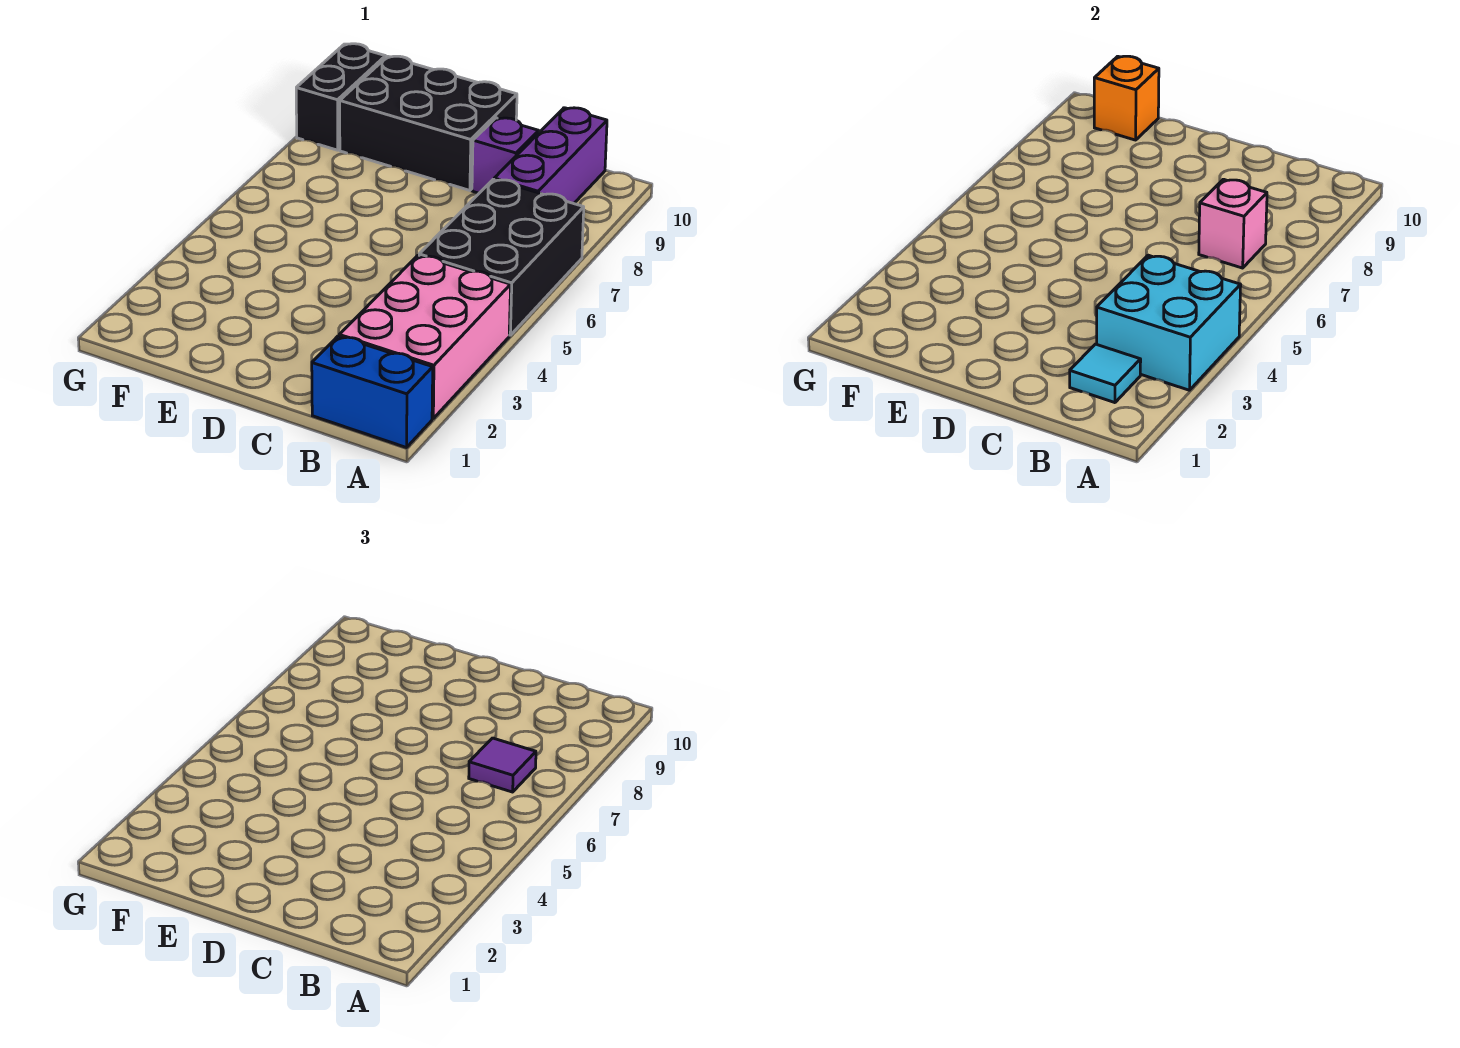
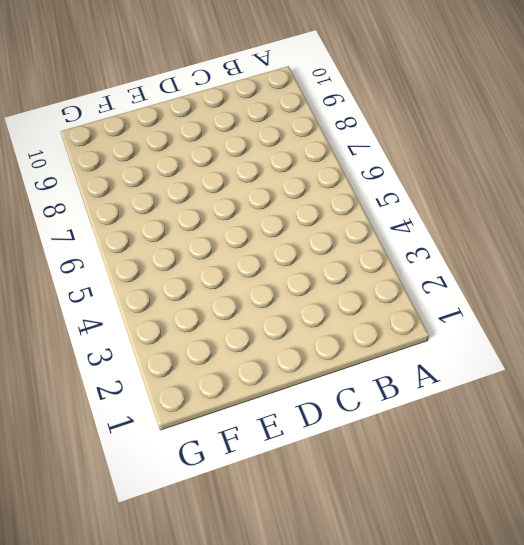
none -> blue 1x2 brick [312,336,433,448]
none -> pink 2x3 brick [339,255,511,418]
none -> black 2x3 brick [419,179,584,335]

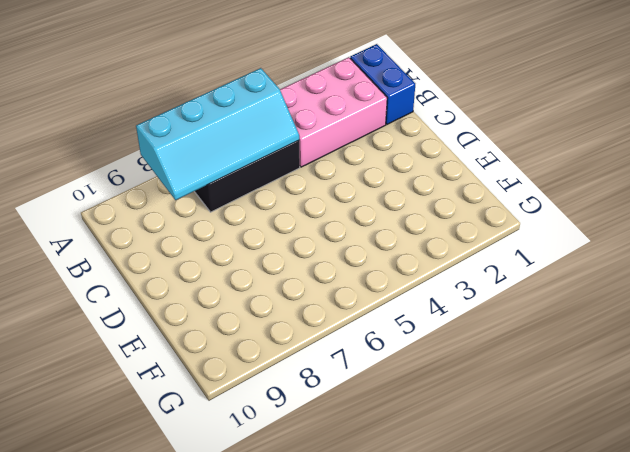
cyan 2x4 slope [136,68,299,200] -> pink 1x1 brick [1199,179,1267,268]
none -> purple 1x3 brick [494,108,607,204]
none -> purple 1x1 brick [472,118,539,193]
none -> black 2x3 brick [340,56,517,190]

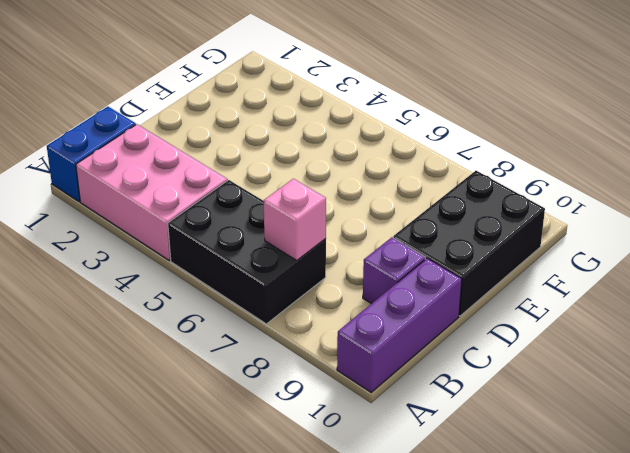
purple 1x3 brick [337,258,462,392] -> purple 1x3 brick turned to [494,108,607,204]
none -> black 1x2 brick [296,44,386,150]
none -> cyan 2x2 brick [1097,255,1241,390]
none -> cyan 1x1 tile [1070,344,1141,403]

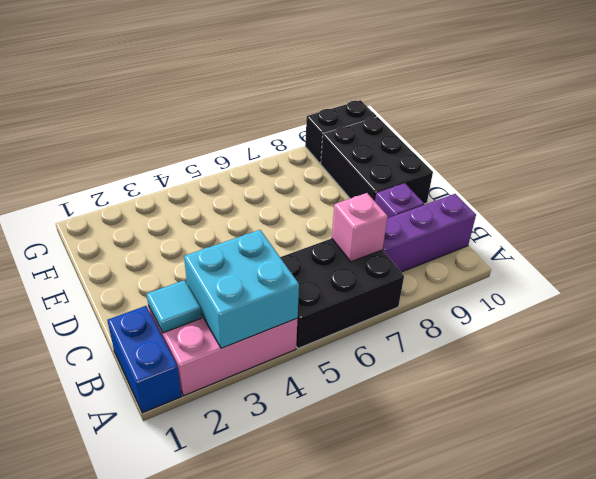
none -> orange 1x1 brick [1094,56,1159,140]
none -> purple 1x1 tile [469,738,536,792]

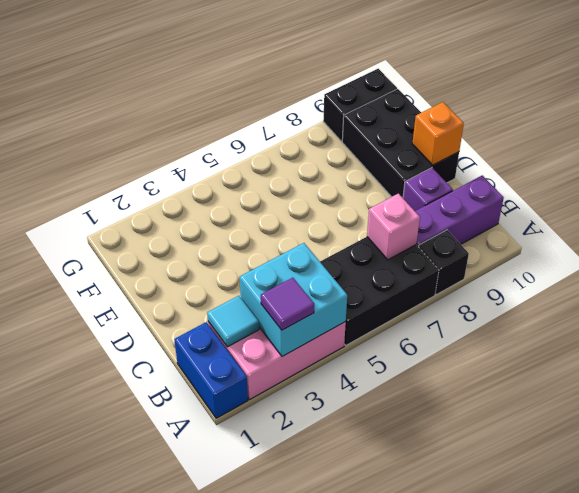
purple 1x1 tile [261,278,314,330] -> purple 1x1 tile moved to [469,738,536,792]
black 1x1 brick [419,230,469,295] -> none
orange 1x1 brick [412,102,464,165] -> orange 1x1 brick moved to [1094,56,1159,140]

